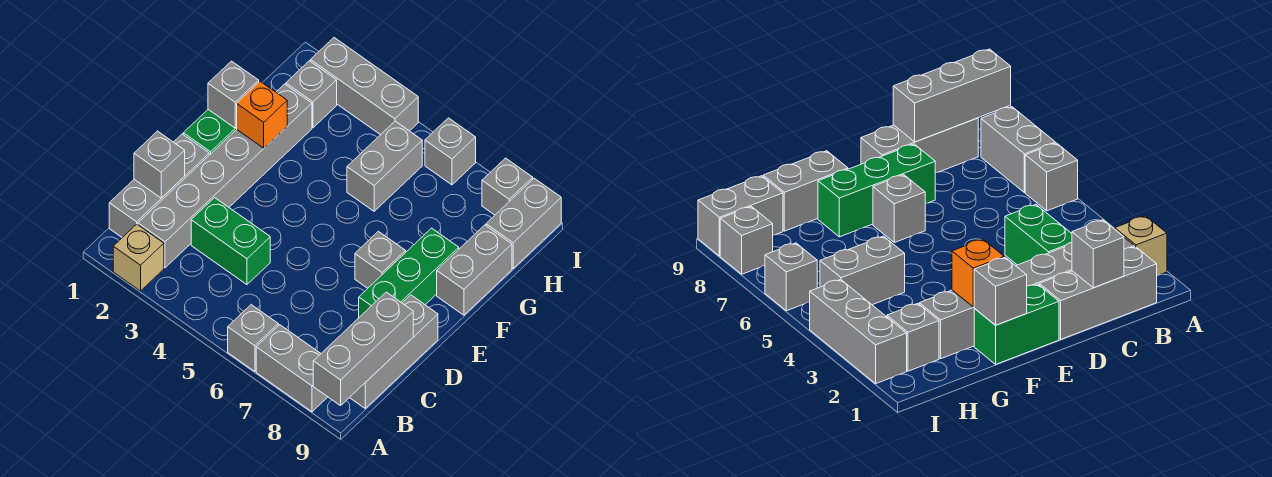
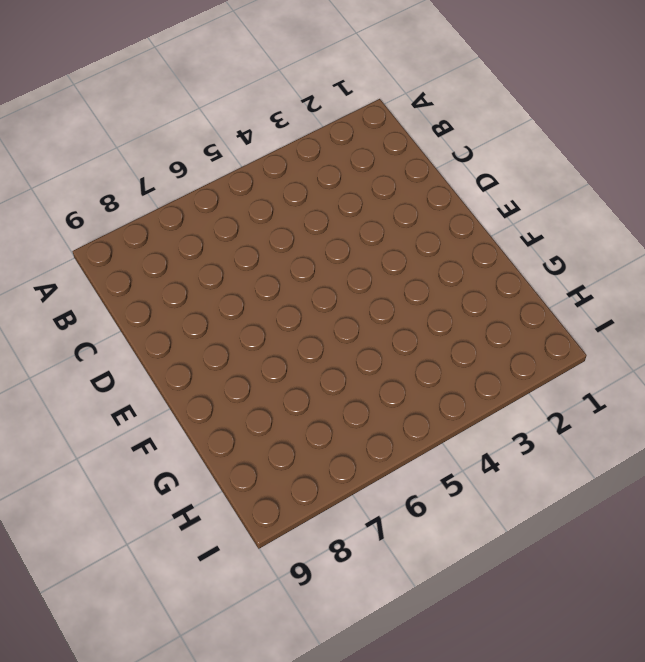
none -> tan 1x1 brick [113,224,164,291]
none -> grey 1x1 brick [228,305,278,371]
none -> grey 1x2 brick [256,325,327,412]

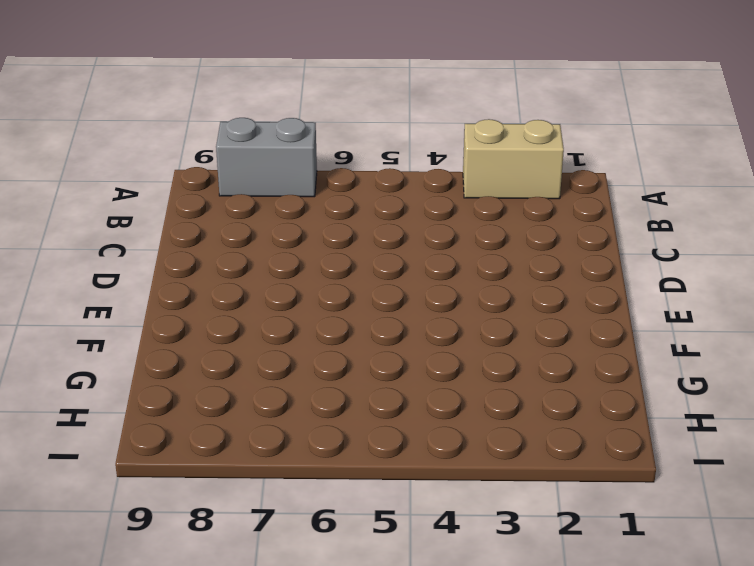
tan 1x2 brick [463,119,564,199] -> tan 1x1 brick [113,224,164,291]
none -> grey 1x1 brick [228,305,278,371]
none -> grey 1x3 brick [109,134,209,237]
none -> grey 1x6 brick [138,84,312,268]

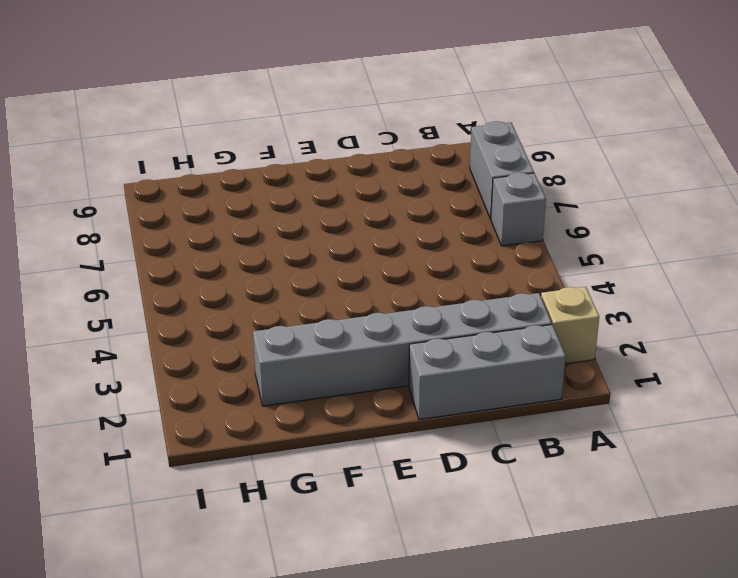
none -> grey 1x3 brick [350,295,438,408]
none -> green 1x2 brick [191,198,270,284]
none -> green 1x3 brick [359,228,459,317]

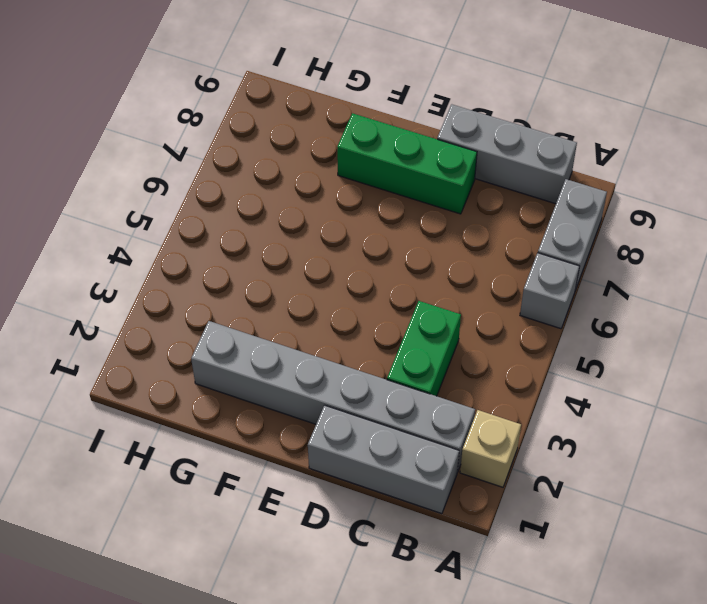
none -> green 1x2 brick [183,110,237,155]
none -> grey 1x1 brick [355,231,406,288]
none -> grey 1x2 brick [437,225,512,315]

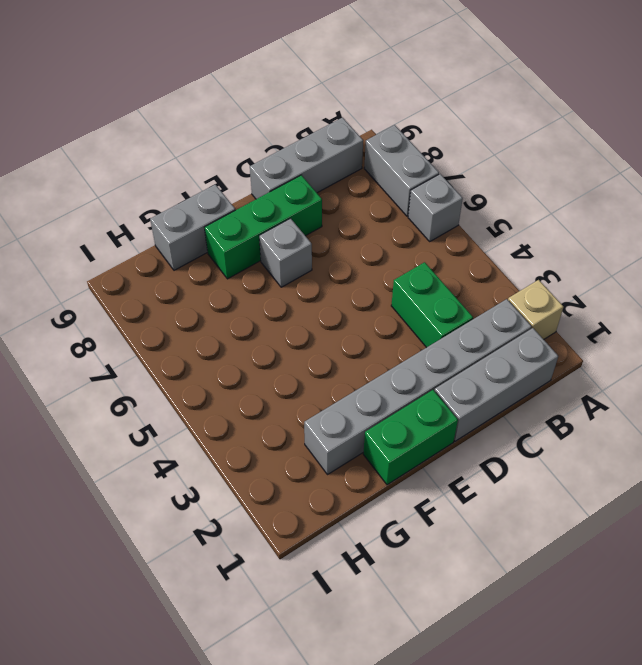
none -> grey 1x2 brick [347,121,422,211]
none -> grey 1x1 brick [286,61,337,128]
none -> grey 1x2 brick [486,178,561,268]

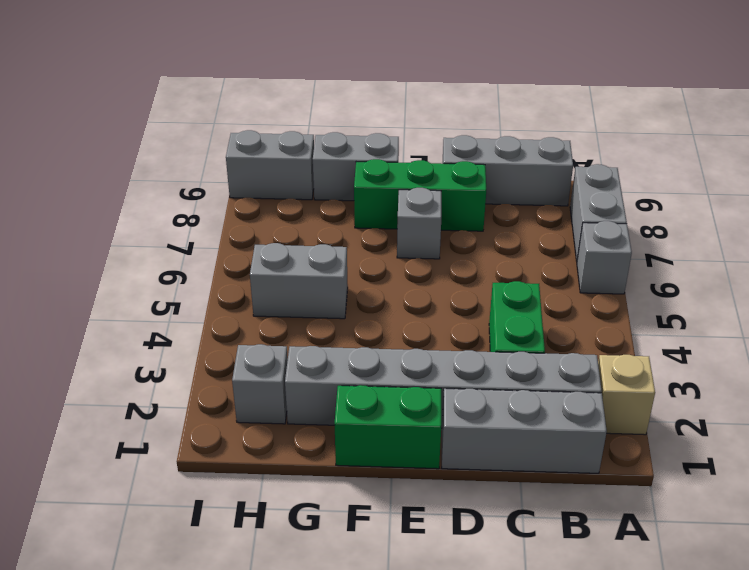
none -> grey 1x3 brick [311,38,418,135]
none -> grey 1x1 brick [425,118,476,185]
none -> grey 1x1 brick [482,158,533,215]

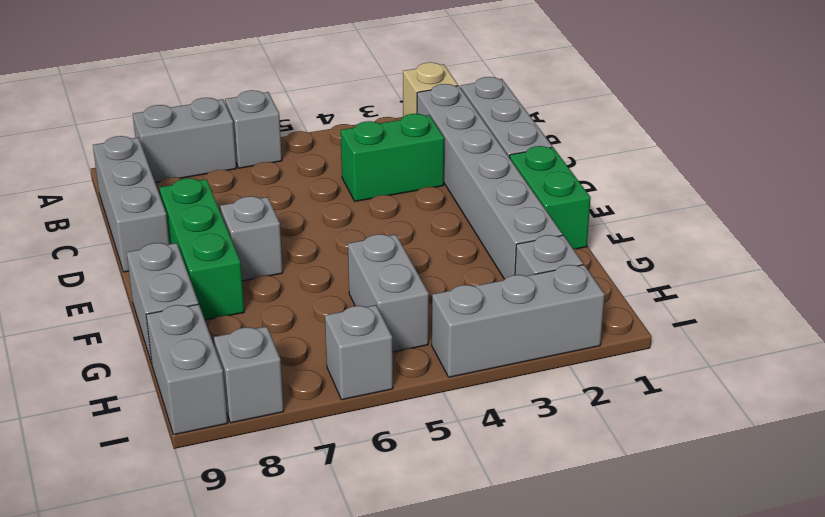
none -> grey 1x3 brick [313,292,413,406]
none -> grey 1x1 brick [134,131,185,198]
none -> grey 1x1 brick [208,61,259,128]

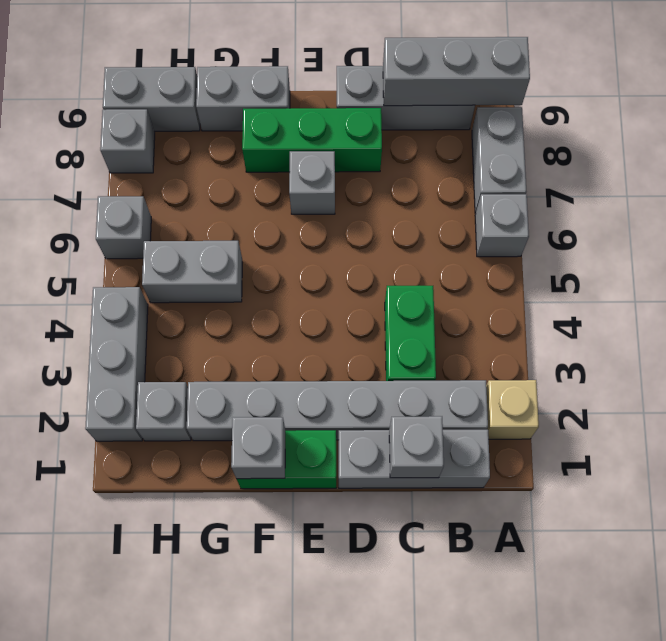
none -> orange 1x1 brick [237,81,287,148]

